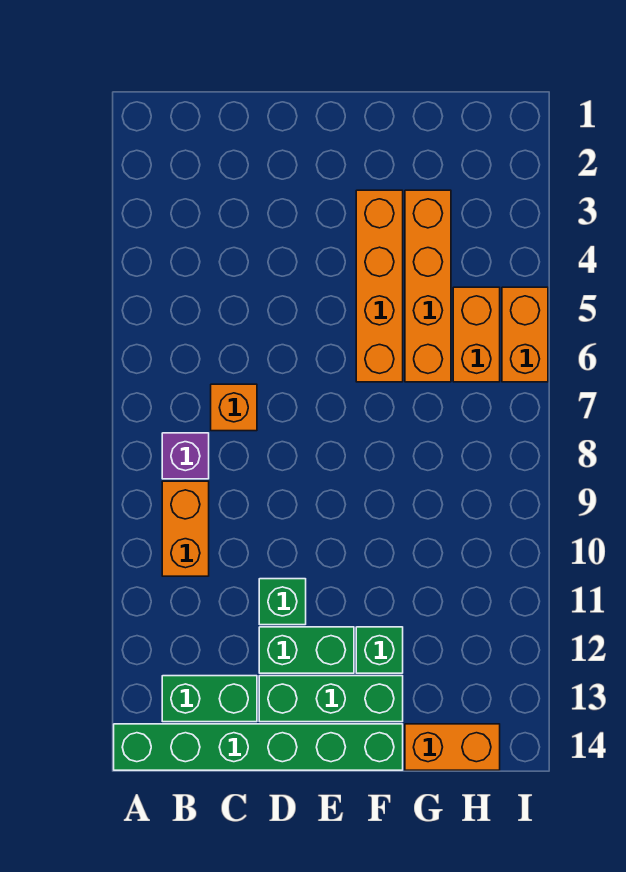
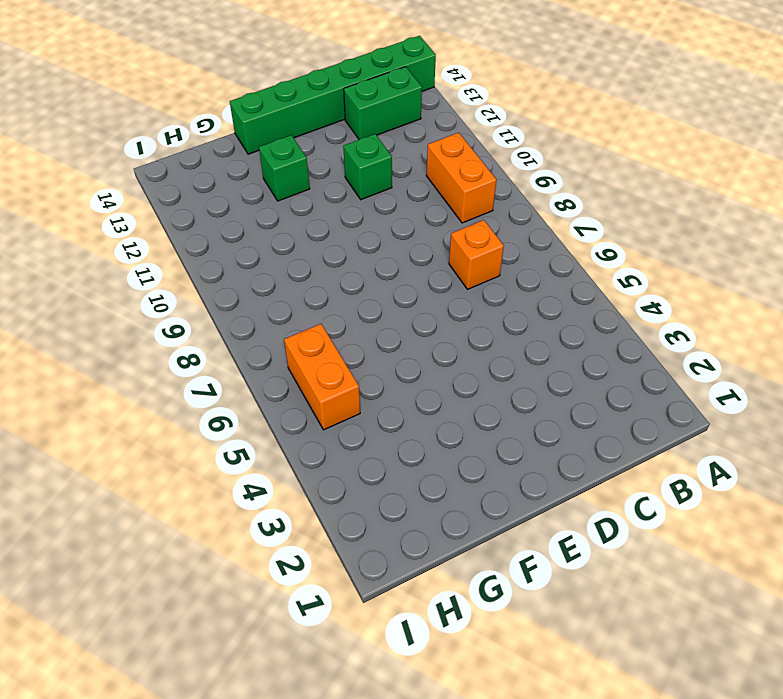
none -> purple 1x1 brick [162,433,209,479]
none -> green 1x2 brick [259,627,354,673]
none -> green 1x3 brick [259,676,403,722]

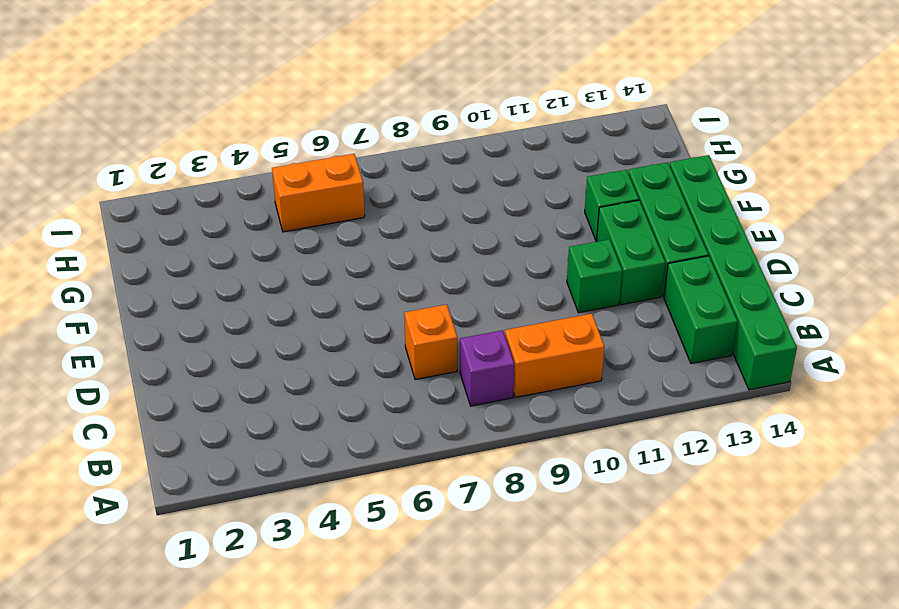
none -> orange 1x4 brick [356,190,403,382]
none -> orange 1x4 brick [405,190,451,382]
none -> orange 1x2 brick [405,724,500,770]

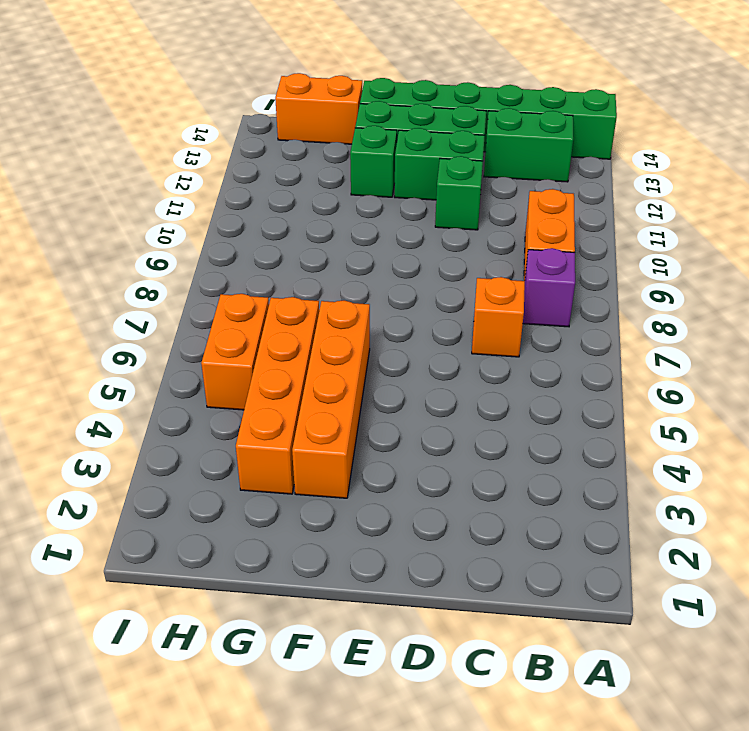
none -> orange 1x2 brick [502,287,548,382]

